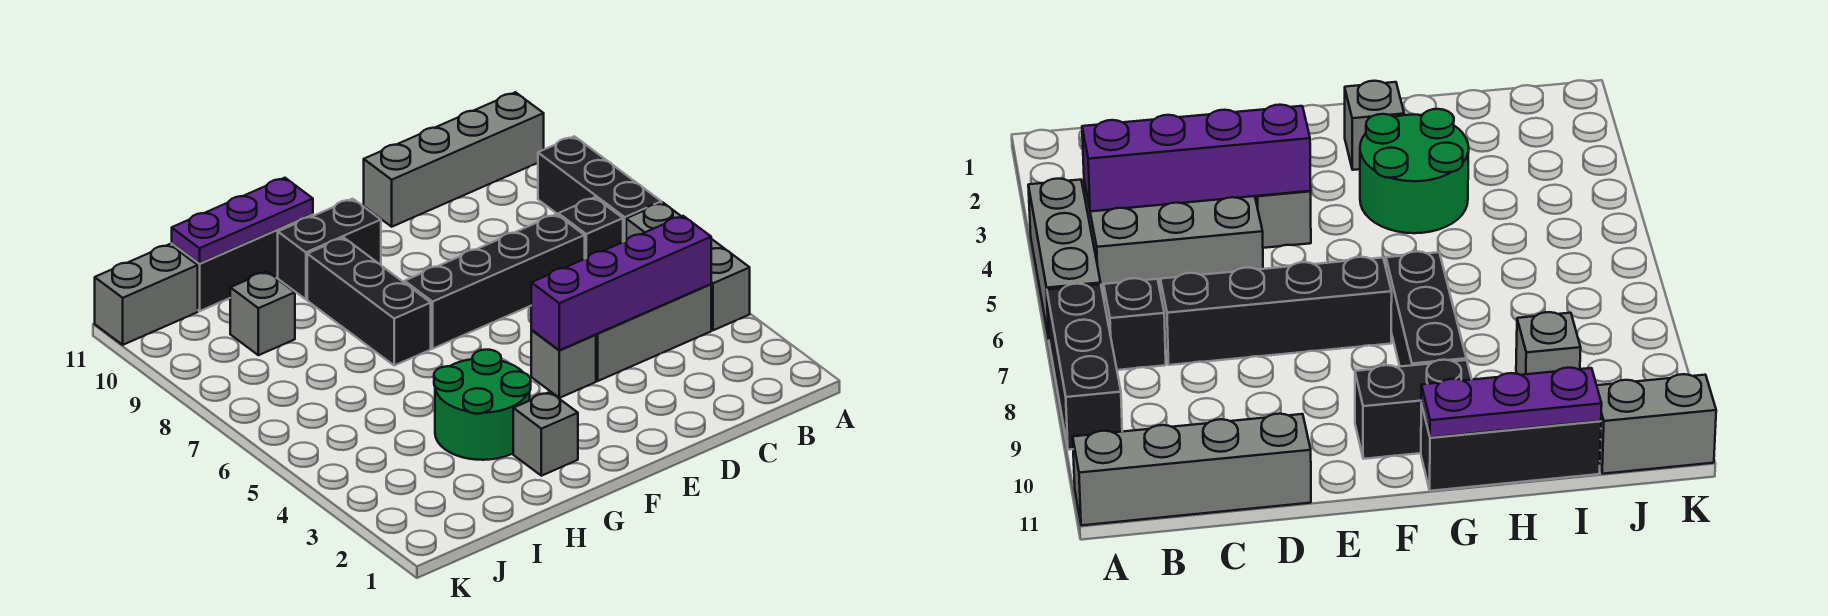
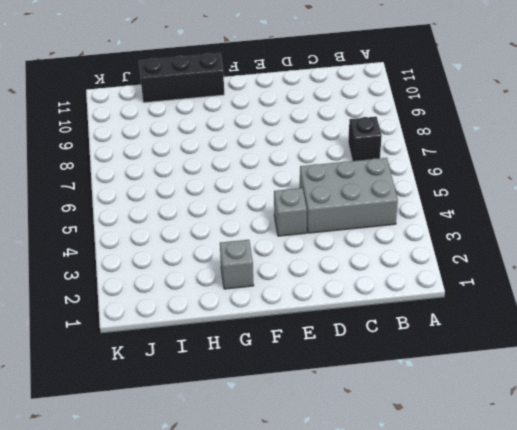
none -> grey 1x3 brick [626,202,750,330]
none -> black 1x3 brick [538,136,661,242]
none -> grey 1x4 brick [364,92,544,227]

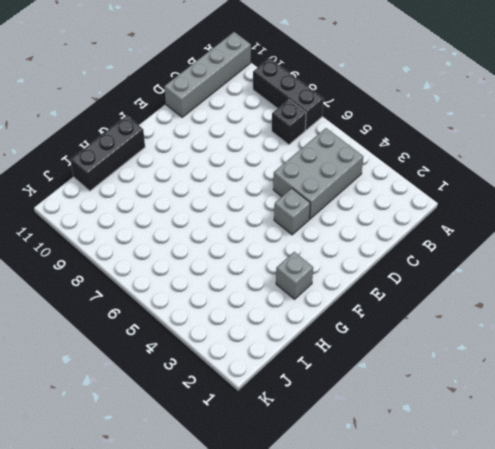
none -> grey 1x3 brick [626,202,750,330]
none -> black 1x4 brick [405,214,585,349]
none -> black 1x2 brick [278,199,381,299]

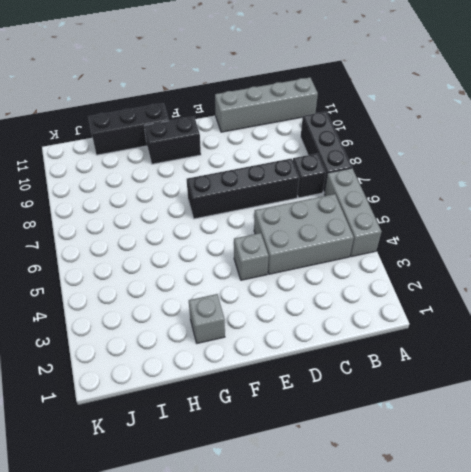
none -> green 2x2 round brick [434,350,531,460]
none -> black 1x3 brick [307,238,431,365]
none -> grey 1x1 brick [230,271,295,355]

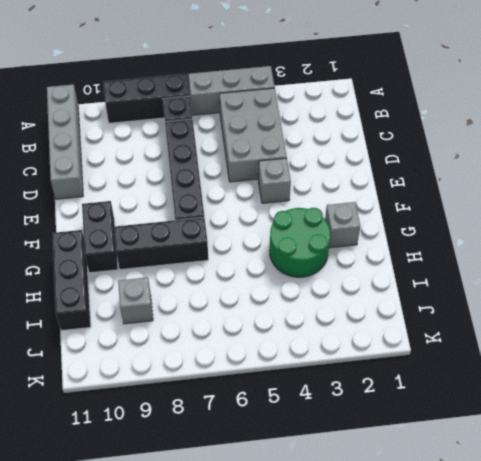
none -> grey 1x2 brick [95,244,198,345]
none -> purple 1x4 brick [531,216,711,350]
none -> purple 1x3 plate [172,178,313,264]

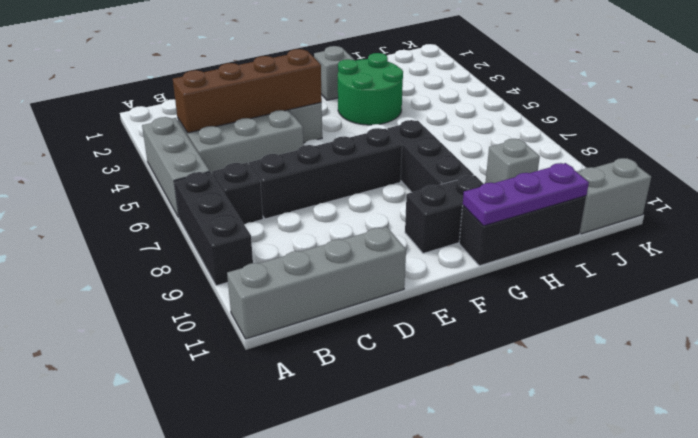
brown 1x4 brick [173,49,322,133] -> purple 1x4 brick [531,216,711,350]

